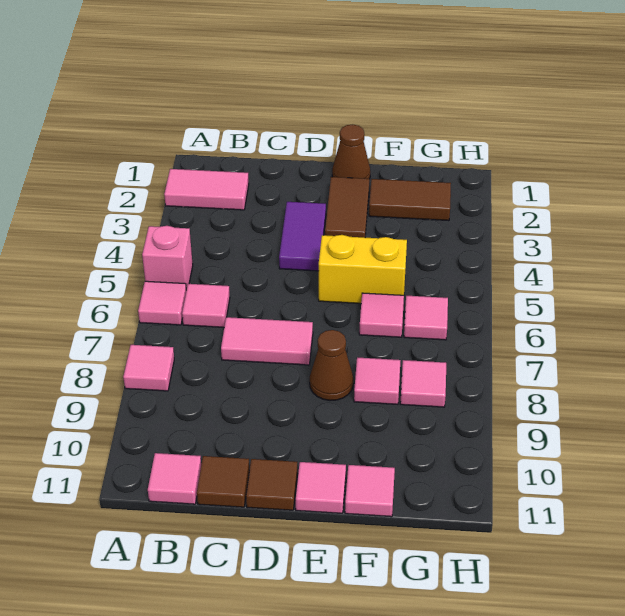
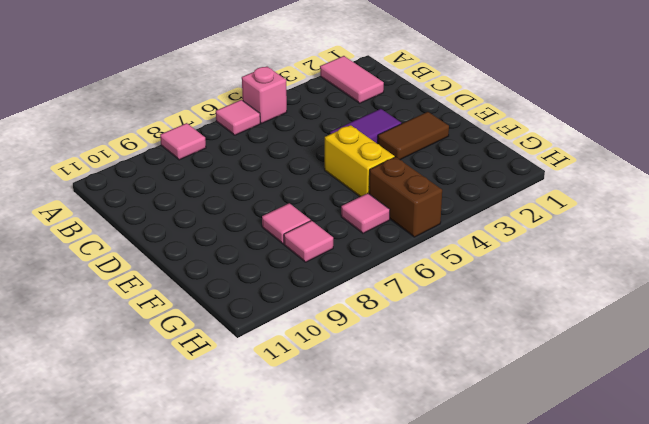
brown 1x2 brick [369,157,442,237] -> none
none -> pink 1x1 tile [182,284,230,327]
none -> pink 1x1 tile [148,453,201,504]
none -> pink 1x2 tile [221,317,313,365]

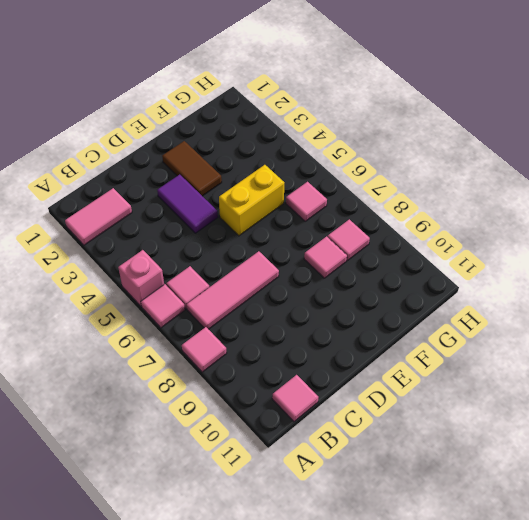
pink 1x3 tile [187,251,279,329] -> pink 1x2 tile [221,317,313,365]
none -> brown 1x1 tile [197,456,249,507]
none -> brown 1x1 tile [246,459,297,510]
none -> brown 1x1 cone [332,125,370,179]

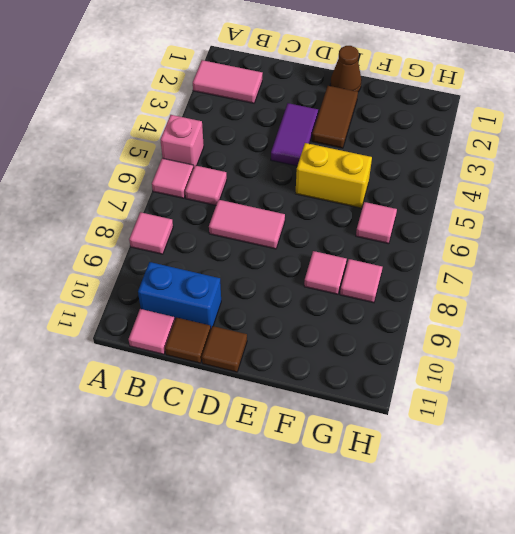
blue 1x2 brick [138,262,221,328] -> none
none -> brown 1x1 cone [310,330,353,400]
none -> pink 1x1 tile [296,462,346,513]
none -> brown 1x2 tile [369,179,451,221]

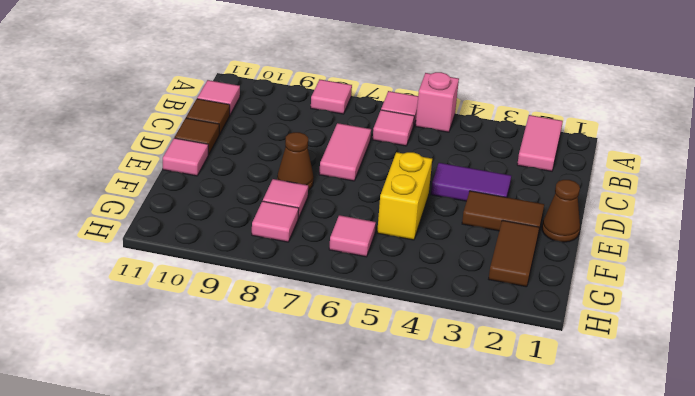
none -> pink 1x1 tile [359,293,404,337]
none -> pink 1x1 tile [345,465,395,517]

